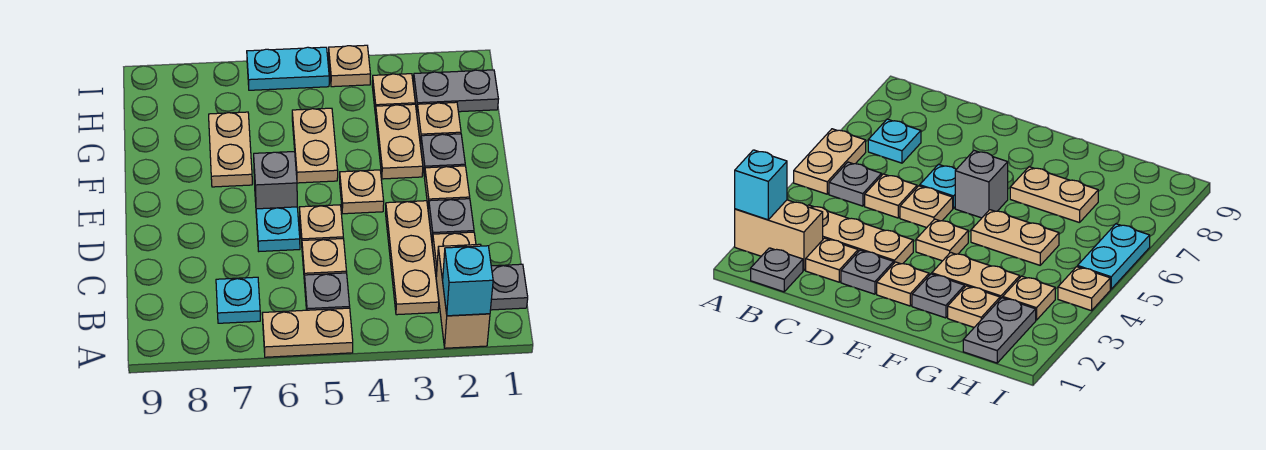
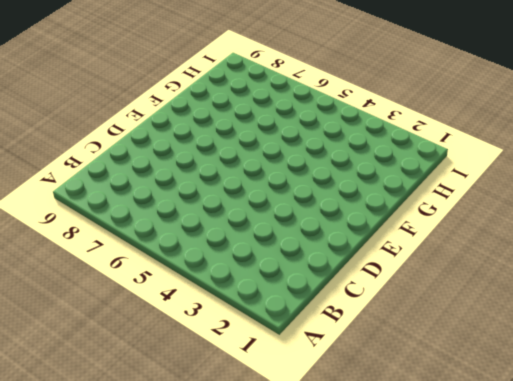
none -> tan 1x2 brick [436,244,490,348]
none -> tan 1x2 plate [262,308,353,357]
none -> grey 1x1 plate [491,264,528,310]

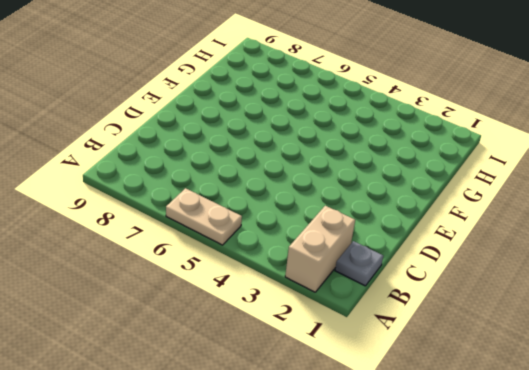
none -> tan 1x3 plate [386,201,439,315]
none -> grey 1x1 plate [304,273,350,310]
none -> cyan 1x1 plate [216,277,260,323]

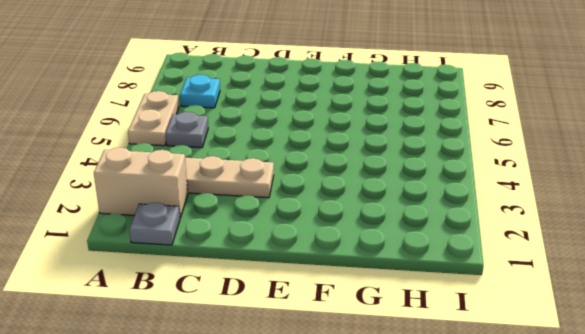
none -> tan 1x1 plate [432,232,476,276]
none -> tan 1x1 plate [302,239,347,283]
none -> grey 1x1 plate [428,199,474,241]

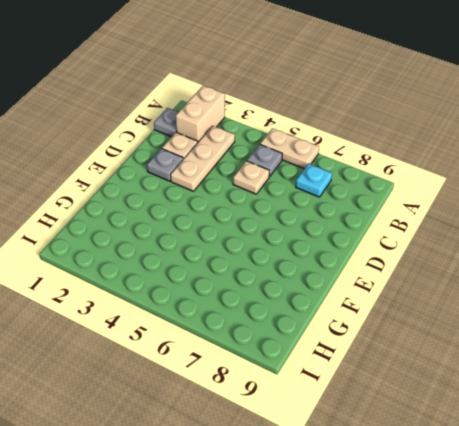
none -> tan 1x1 plate [300,205,343,243]
none -> cyan 1x1 plate [256,207,300,251]
none -> tan 1x1 plate [425,166,470,208]

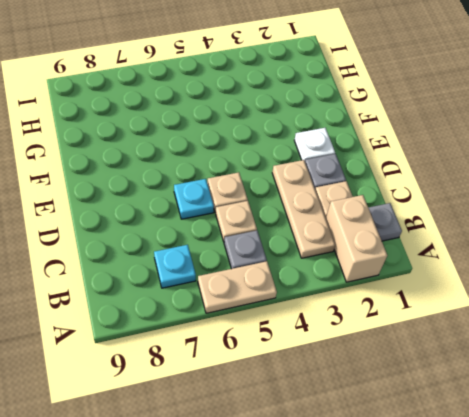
white 1x1 plate [294,128,335,161] -> tan 1x1 plate [425,166,470,208]
none -> tan 1x1 plate [340,170,384,214]
none -> grey 1x1 brick [254,151,297,209]
none -> grey 1x1 plate [420,134,465,177]

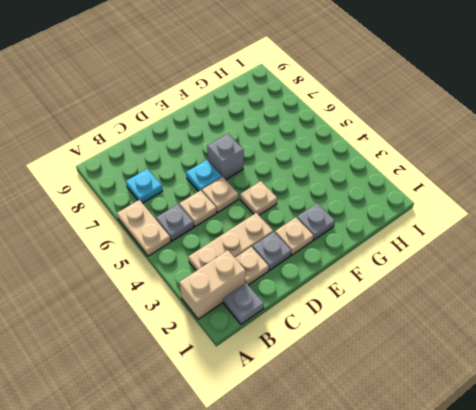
none -> tan 1x2 plate [376,104,423,179]
none -> tan 1x2 plate [292,108,338,183]
none -> tan 1x2 plate [209,112,252,187]

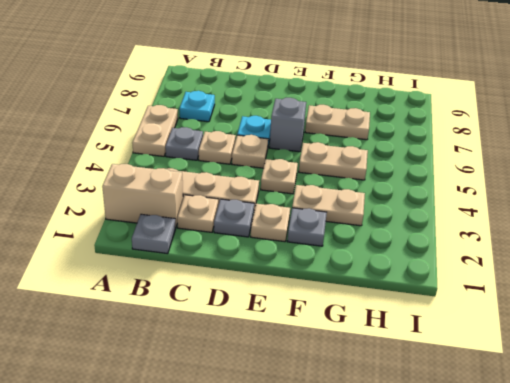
none -> tan 1x1 plate [417,102,461,144]
none -> grey 1x2 plate [413,70,498,112]
none -> tan 1x1 plate [372,74,415,115]

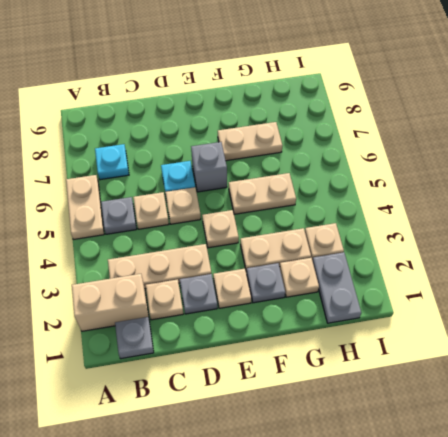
none -> tan 1x1 plate [329,45,370,87]
none -> cyan 1x2 plate [247,47,329,90]
none -> cyan 1x1 brick [443,246,493,316]

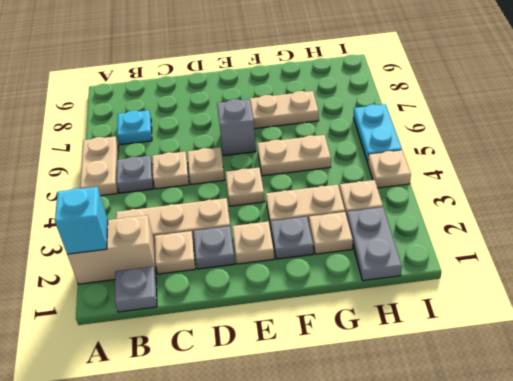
none -> cyan 1x1 plate [256,207,300,251]

